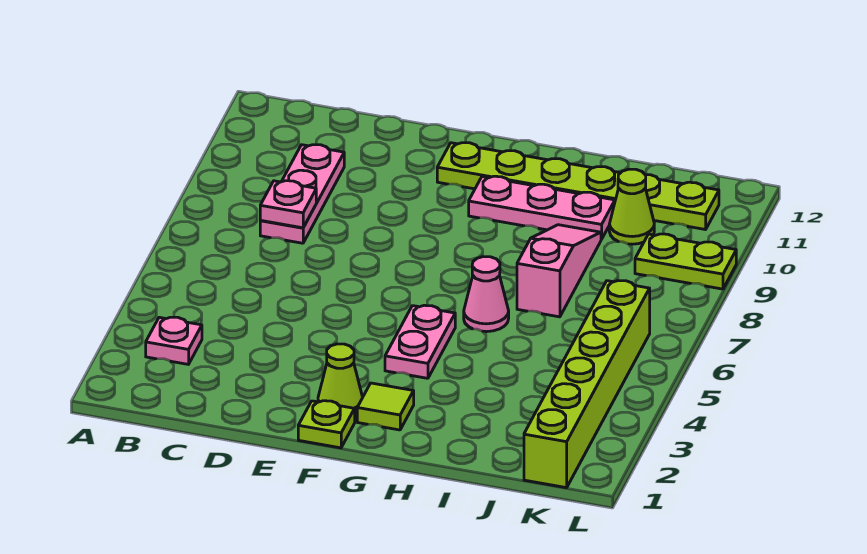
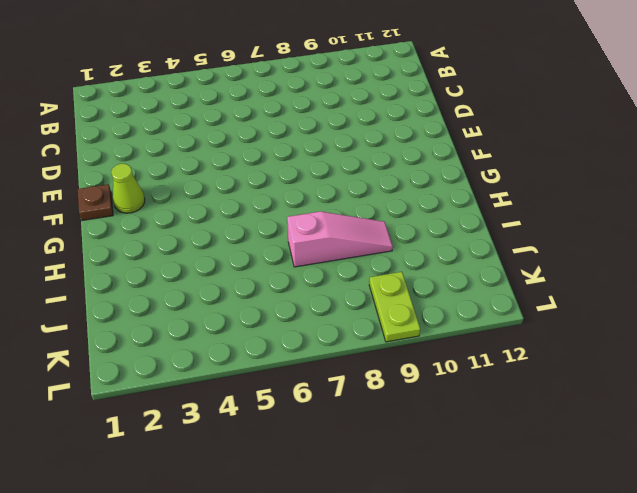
brown 1x1 plate [78,184,113,221] -> lime 1x1 plate [298,401,355,448]
none -> pink 1x1 plate [146,317,202,364]
none -> pink 1x3 plate [260,145,344,243]
none -> lime 1x6 plate [437,143,719,230]

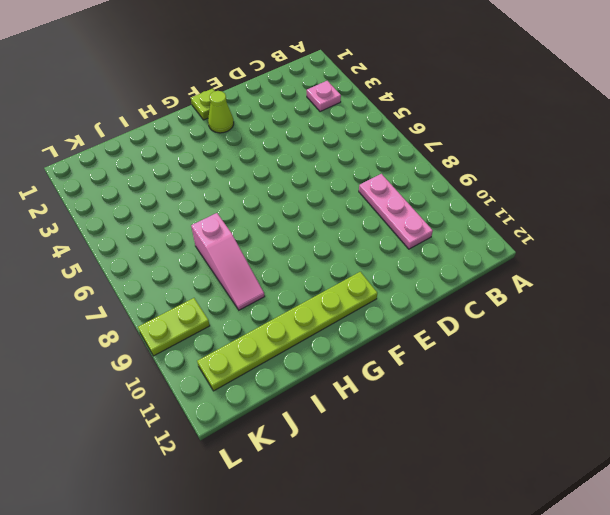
none -> lime 1x1 tile [357,383,414,430]
none -> pink 1x2 plate [385,305,455,378]
none -> pink 1x3 plate [469,176,615,239]

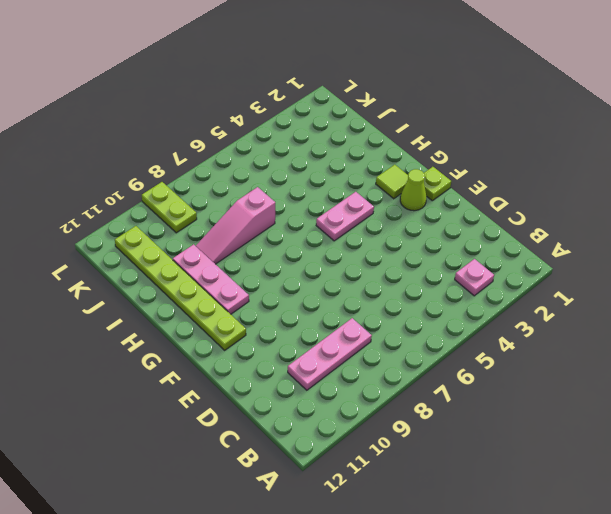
none -> pink 1x1 cone [464,257,509,332]
none -> lime 1x1 cone [609,169,654,244]
none -> lime 1x6 brick [524,281,650,488]

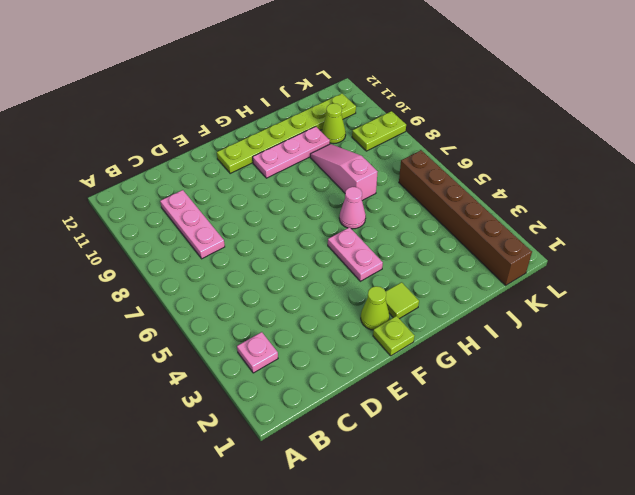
brown 1x6 brick [399,150,532,285] -> lime 1x6 brick [524,281,650,488]
none -> pink 1x1 plate [260,181,316,228]

